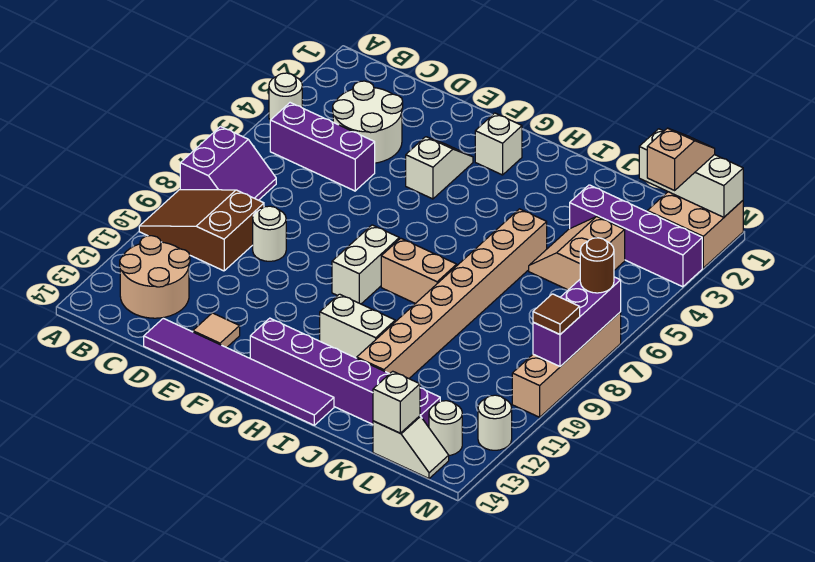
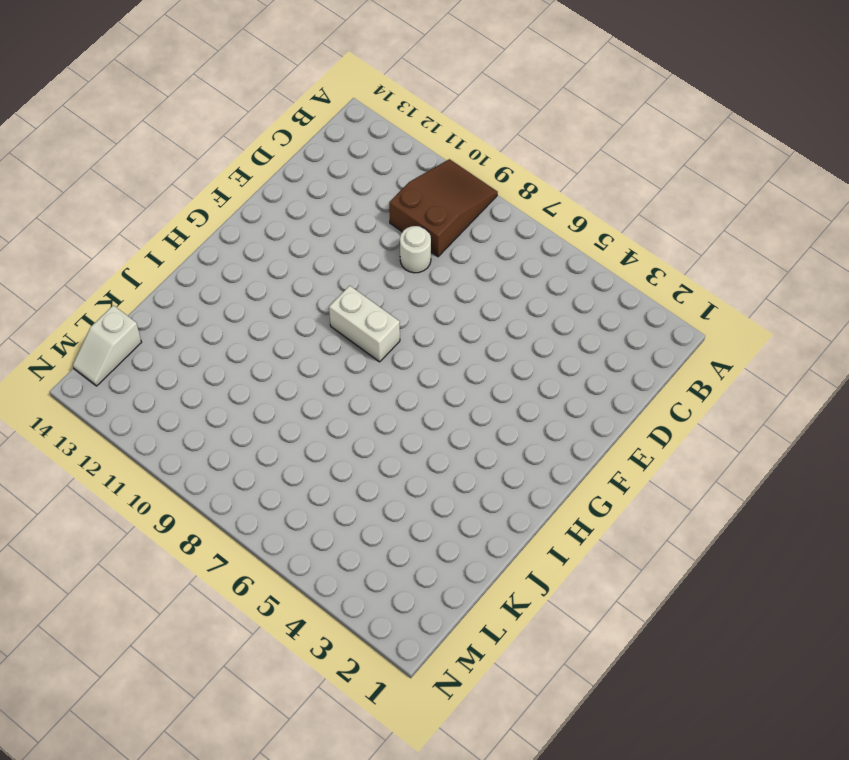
none -> white 1x1 round brick [269,73,302,120]
none -> purple 2x2 slope [180,127,276,200]
none -> purple 1x3 brick [270,103,375,191]

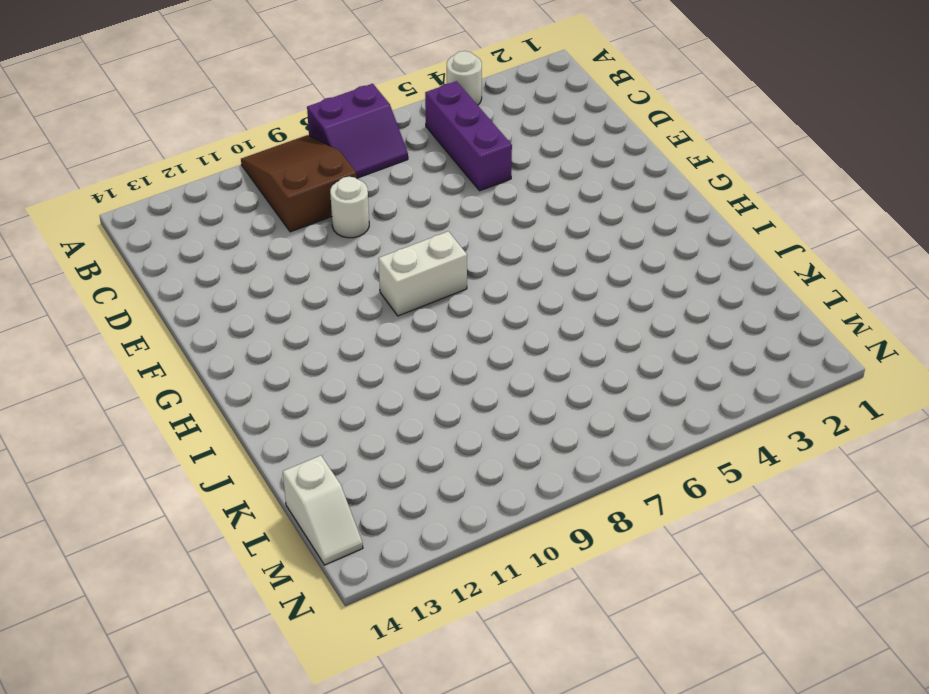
none -> tan 2x2 round brick [120,236,190,318]
none -> white 2x2 round brick [333,81,403,163]
none -> purple 1x6 tile [144,318,334,425]

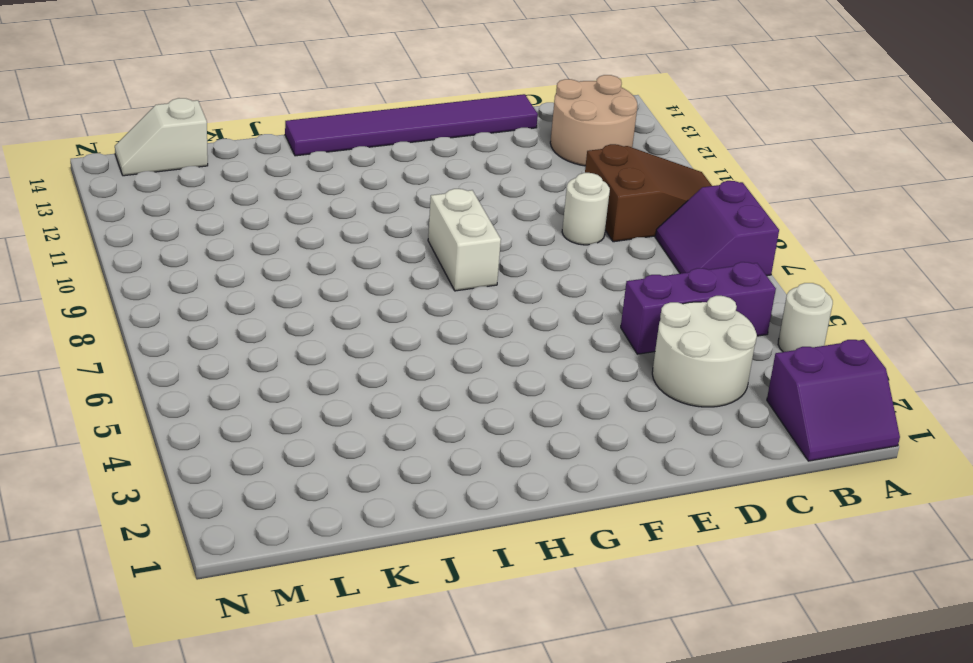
purple 2x2 slope [767,340,900,461] -> none
none -> tan 1x1 tile [193,313,240,348]
none -> white 1x2 slope [406,137,473,199]
none -> white 1x1 brick [475,113,522,175]

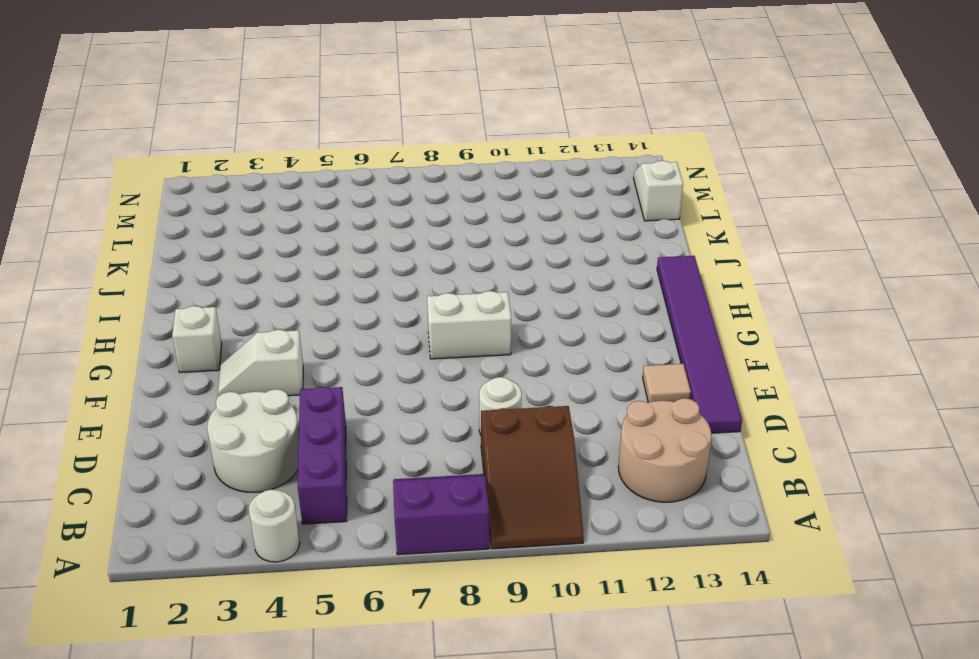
none -> purple 1x6 brick [250,318,440,427]
none -> tan 1x2 brick [381,238,457,304]
none -> white 1x2 brick [320,294,395,358]

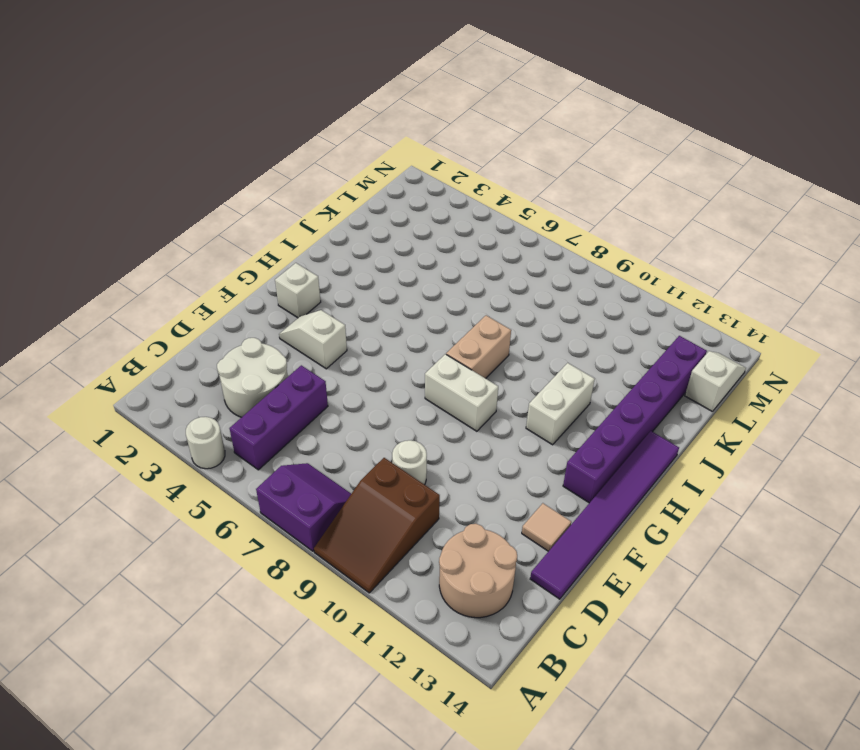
none -> tan 1x8 brick [357,209,547,378]
none -> purple 1x4 brick [570,185,702,287]
none -> tan 2x2 slope [529,217,625,290]

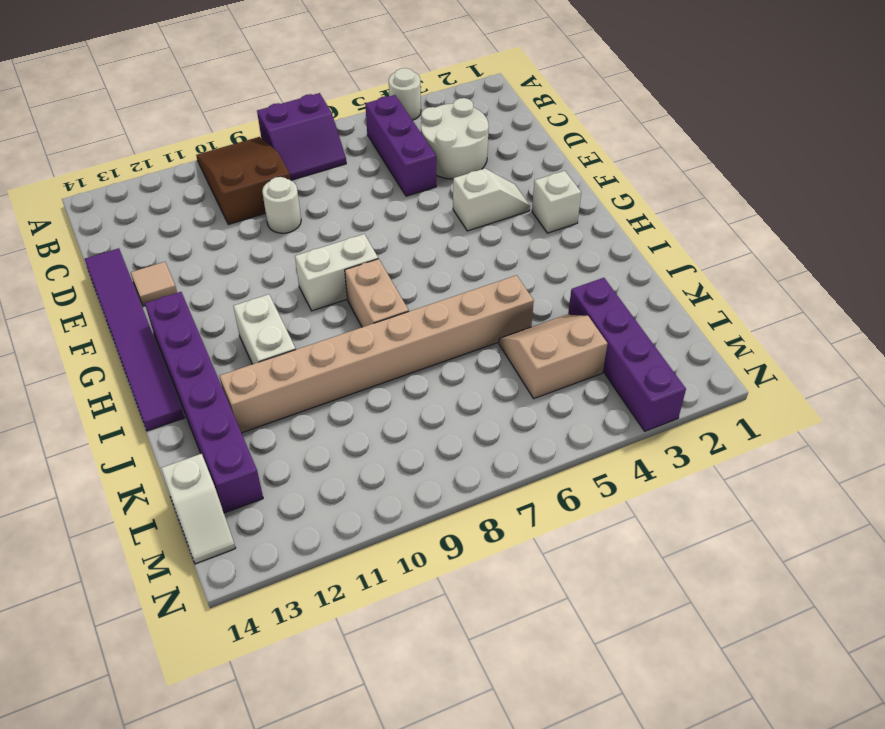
none -> tan 2x2 round brick [120,236,190,318]
none -> tan 2x2 brick [647,192,743,268]
none -> white 1x1 round brick [429,401,462,455]

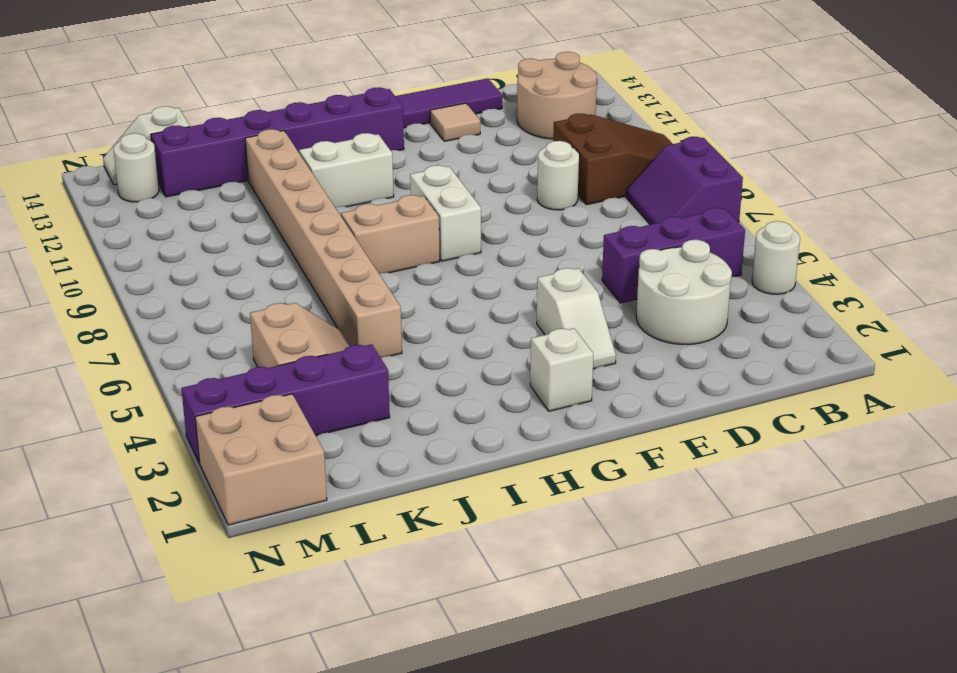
none -> tan 1x4 brick [512,312,621,417]
none -> white 1x1 round brick [478,395,512,450]
none -> white 1x3 brick [639,129,743,217]

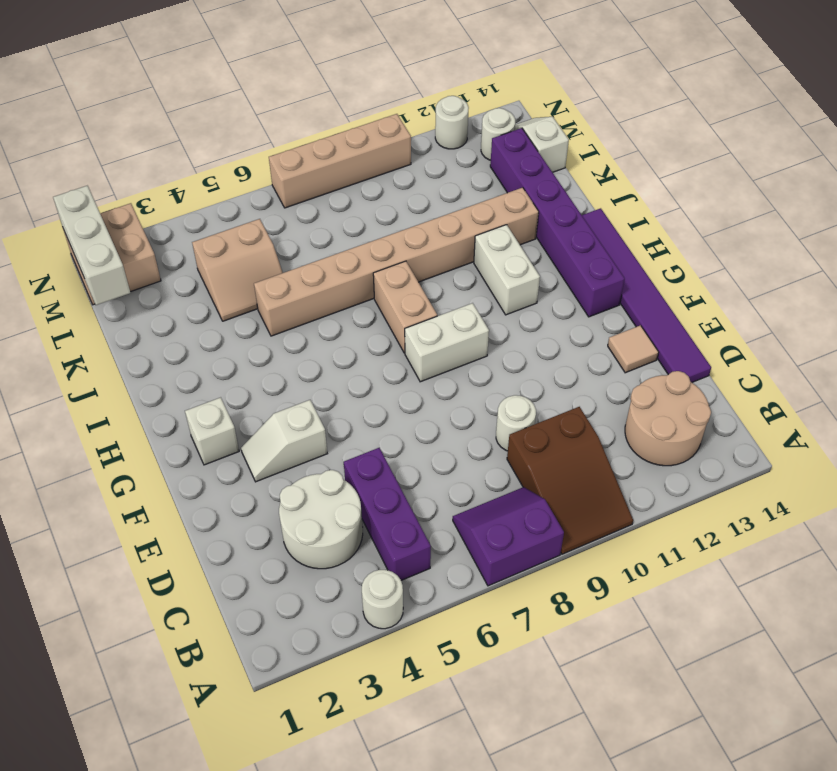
none -> purple 1x4 brick [570,185,702,287]
none -> white 1x1 brick [373,371,420,433]
none -> purple 1x3 brick [533,277,621,366]

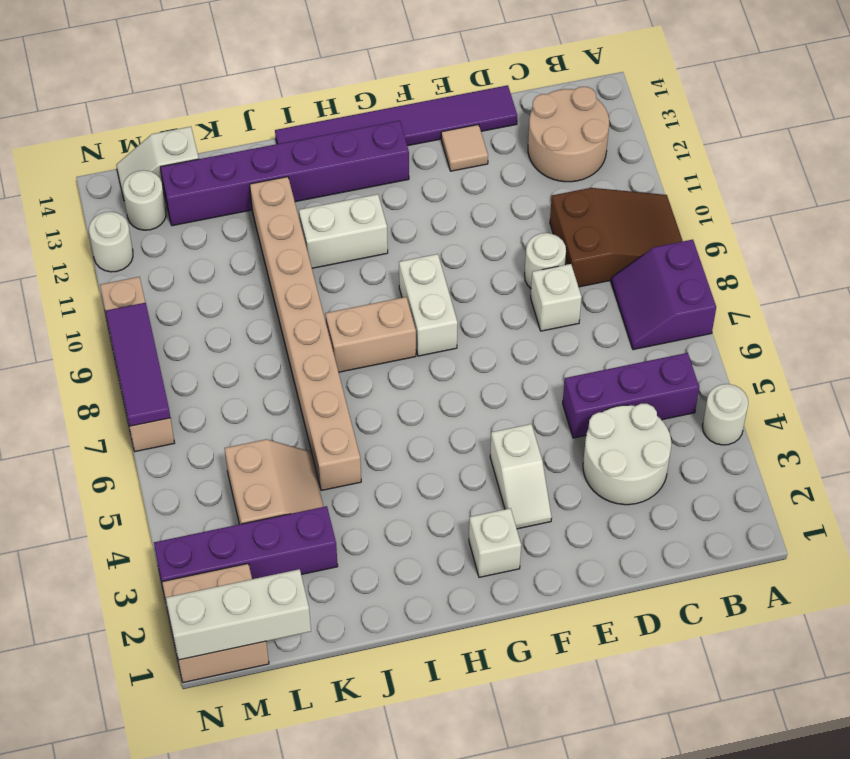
white 1x1 brick [531,264,582,331] -> white 1x1 brick moved to [373,371,420,433]
purple 1x3 tile [106,303,170,426] -> purple 1x3 brick [533,277,621,366]
none -> tan 1x2 slope [647,128,715,190]
none -> brown 1x1 round brick [580,238,614,293]
none -> brown 1x1 tile [533,294,580,334]

